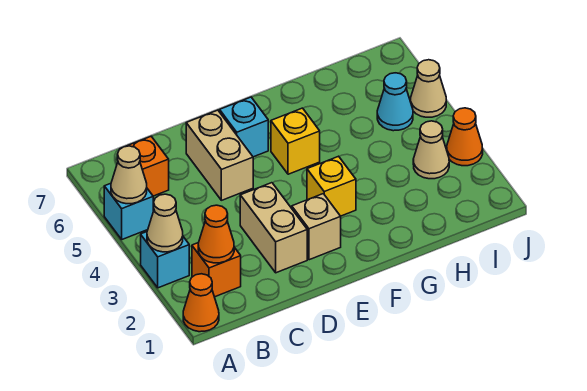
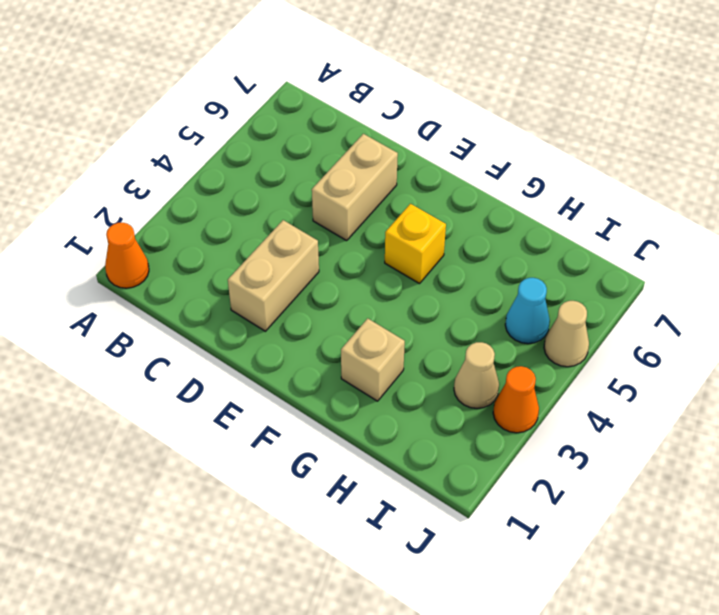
tan 1x1 brick [341,318,405,401] -> tan 1x1 brick moved to [292,194,341,260]
none -> cyan 1x1 brick [141,232,189,288]
none -> cyan 1x1 brick [104,183,153,239]
none -> orange 1x1 brick [192,243,241,297]

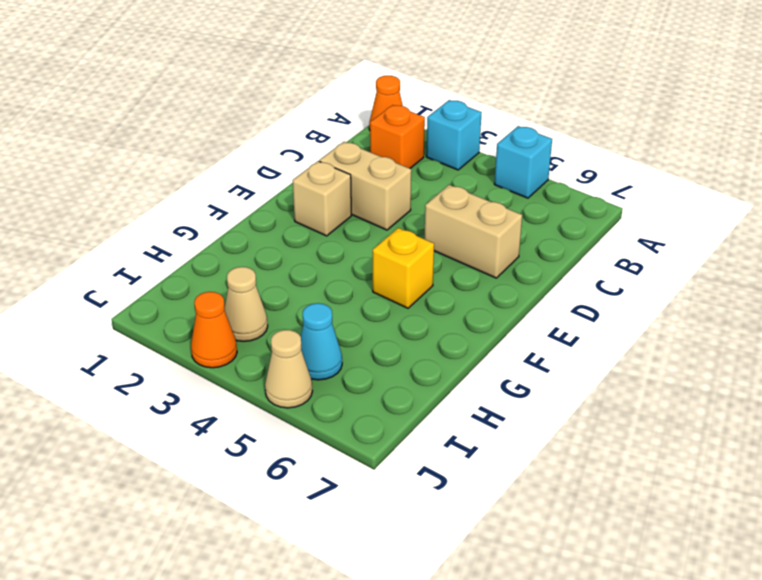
none -> orange 1x1 brick [120,136,169,196]
none -> cyan 1x1 brick [220,97,268,157]
none -> yellow 1x1 brick [307,156,356,216]

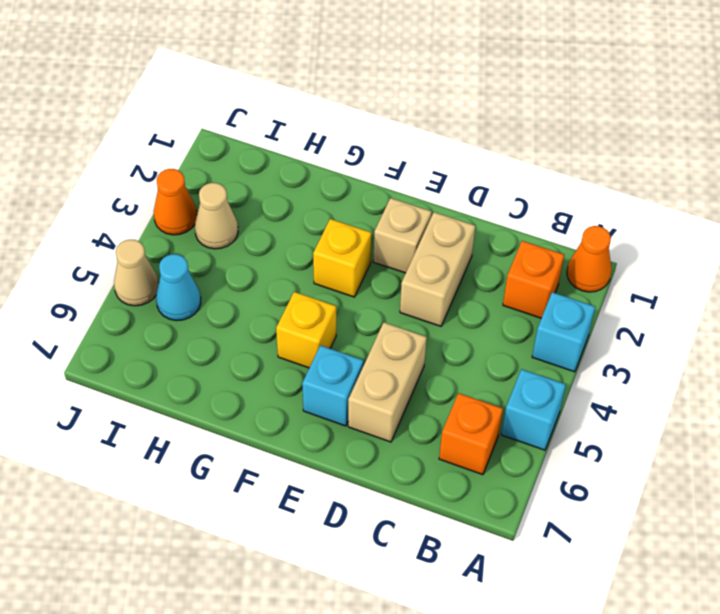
none -> tan 1x1 cone [147,194,183,252]
none -> tan 1x1 cone [111,146,147,204]
none -> orange 1x1 cone [198,205,234,263]

